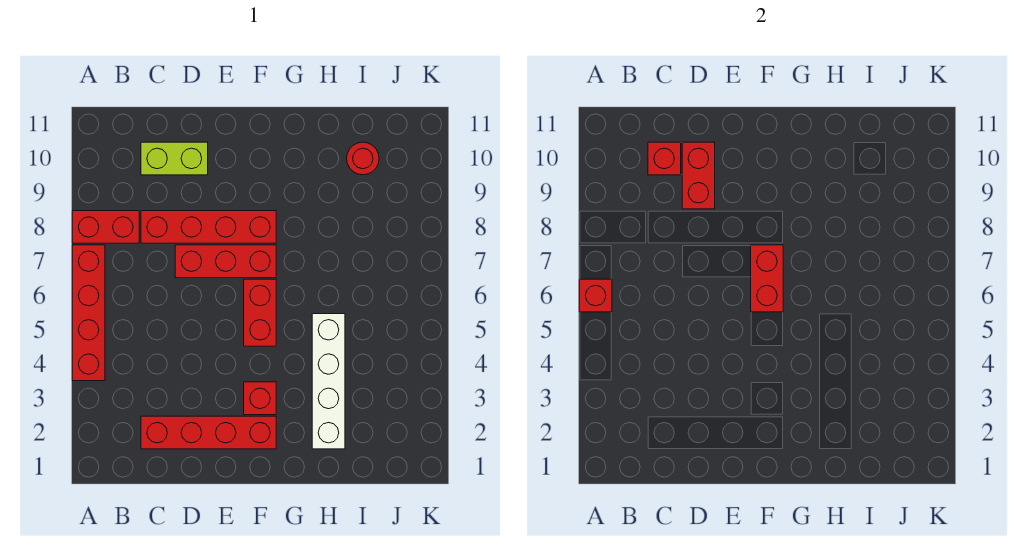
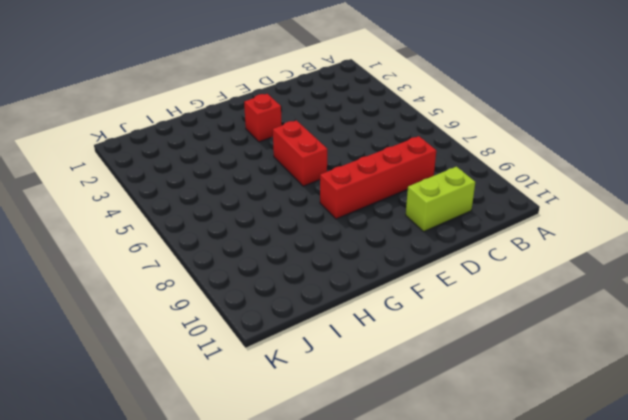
none -> red 1x4 brick [72,245,105,381]
none -> red 1x2 brick [72,211,139,243]
none -> red 1x4 brick [141,416,276,449]

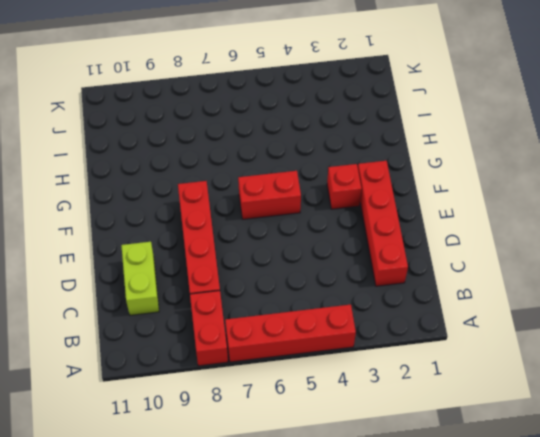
none -> red 1x3 brick [175,245,276,278]
none -> white 1x4 brick [312,314,345,449]
none -> red 1x1 round brick [347,142,379,175]

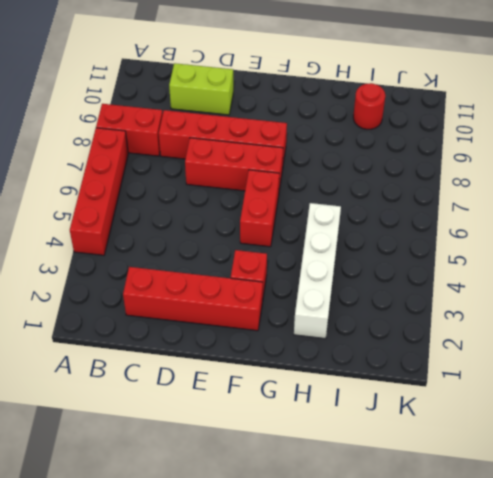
none -> red 1x1 brick [579,279,612,312]
none -> red 1x1 brick [648,142,681,175]
none -> red 1x2 brick [682,142,715,209]

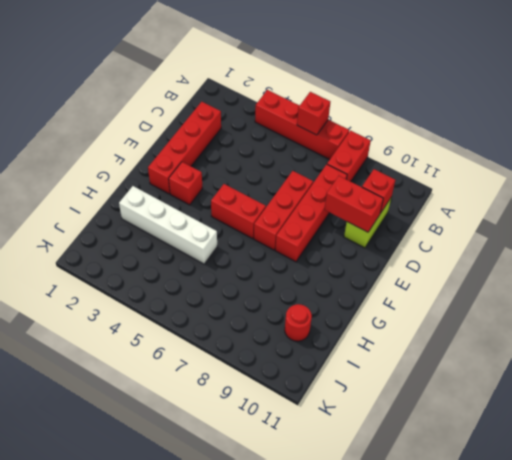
none -> red 1x2 brick [751,245,783,312]

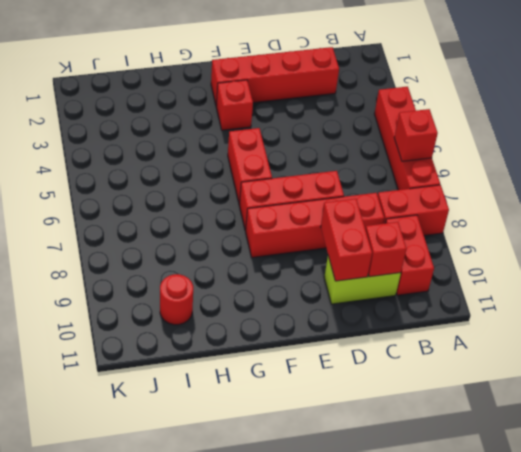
red 1x2 brick [386,215,434,295] -> red 1x2 brick moved to [751,245,783,312]
none -> white 1x4 brick [312,314,345,449]

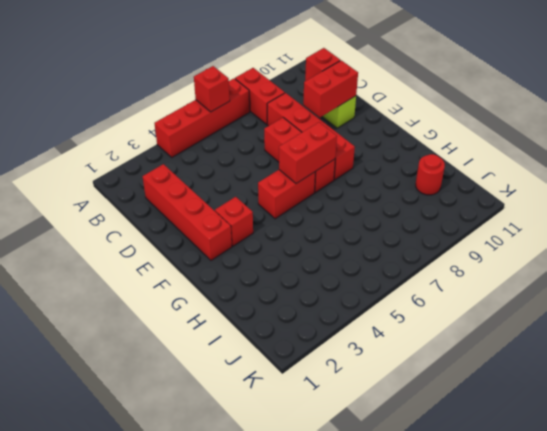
none -> white 1x4 brick [312,314,345,449]

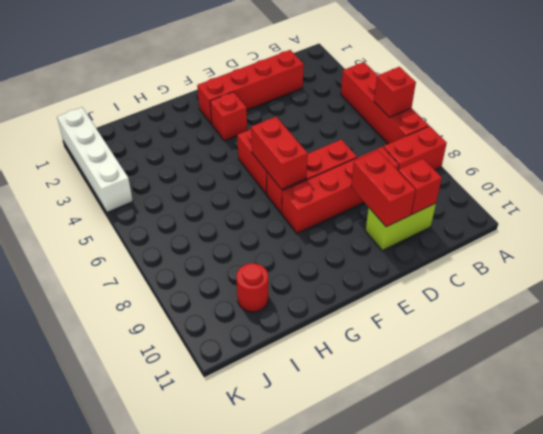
white 1x4 brick [57,107,133,212] -> white 1x4 brick moved to [312,314,345,449]

